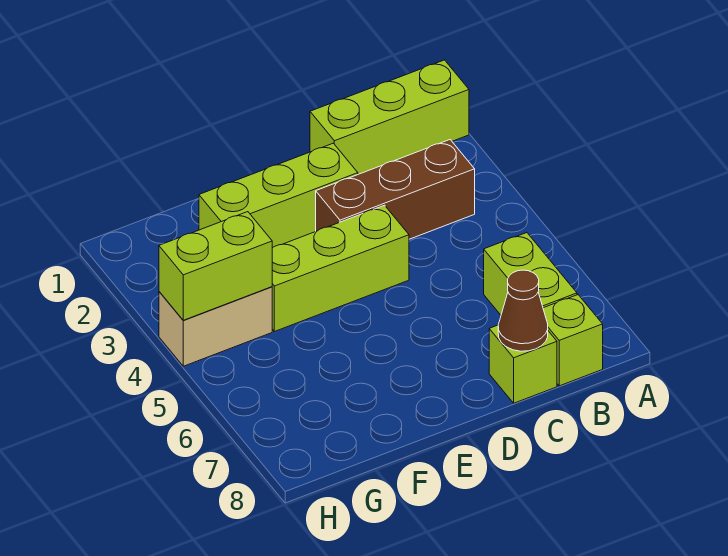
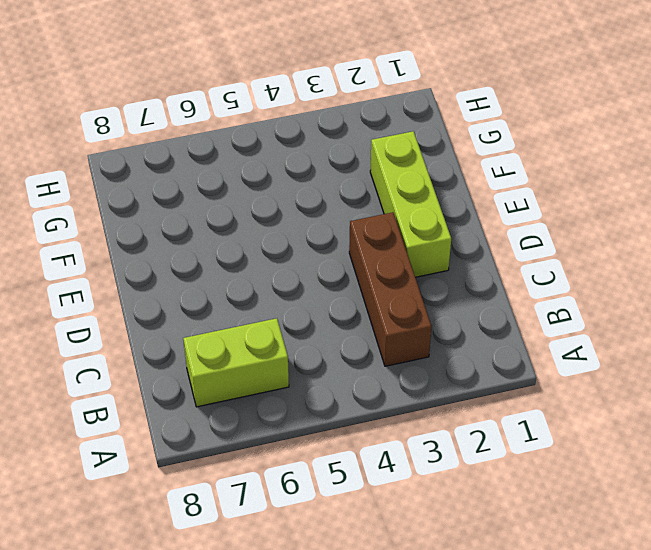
none -> lime 1x3 brick [310,60,469,174]
none -> lime 1x1 brick [543,295,603,386]

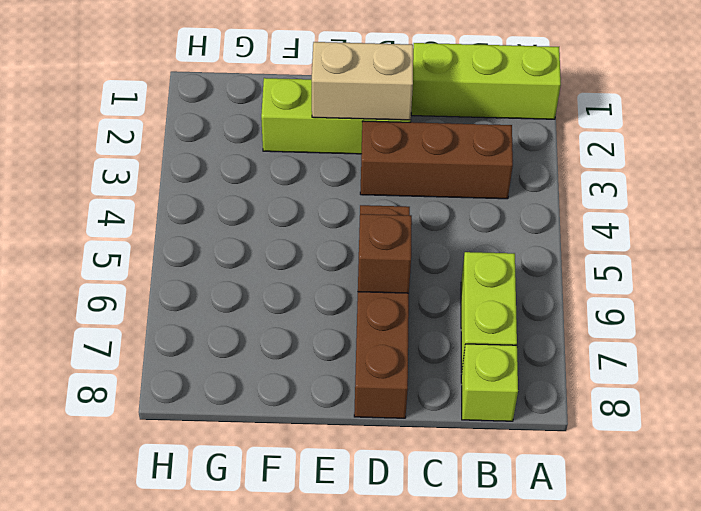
tan 1x2 brick [312,42,413,120] -> tan 1x2 brick moved to [159,287,272,366]
brown 1x4 brick [354,205,410,418] -> none
brown 1x1 brick [358,214,412,293] -> none
none -> lime 1x1 brick [489,325,557,403]
none -> lime 1x3 brick [272,205,409,332]

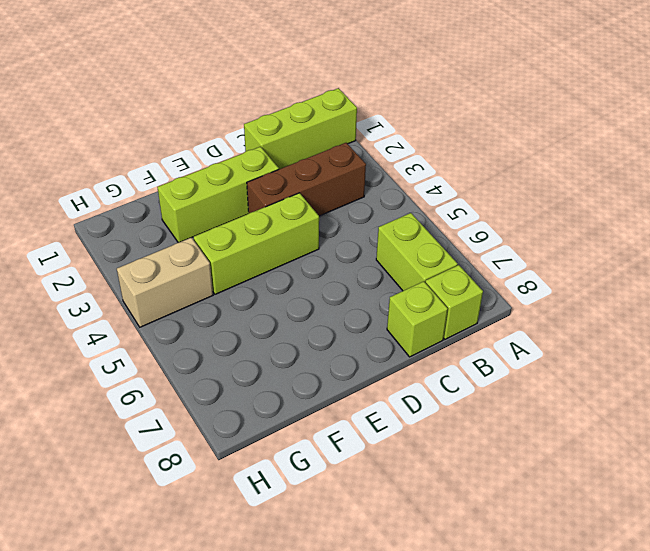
none -> brown 1x1 cone [498,270,548,351]
none -> lime 1x2 brick [159,212,272,320]

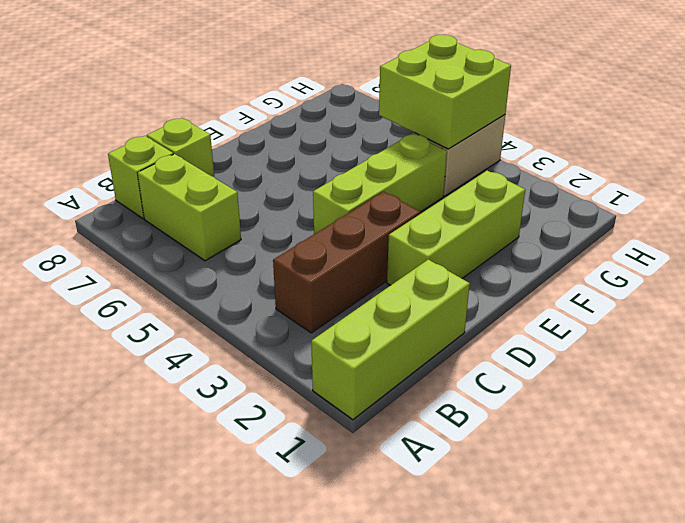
lime 2x2 brick [379,35,511,149] -> lime 1x2 brick [159,212,272,320]
none -> brown 1x1 cone [498,270,548,351]

